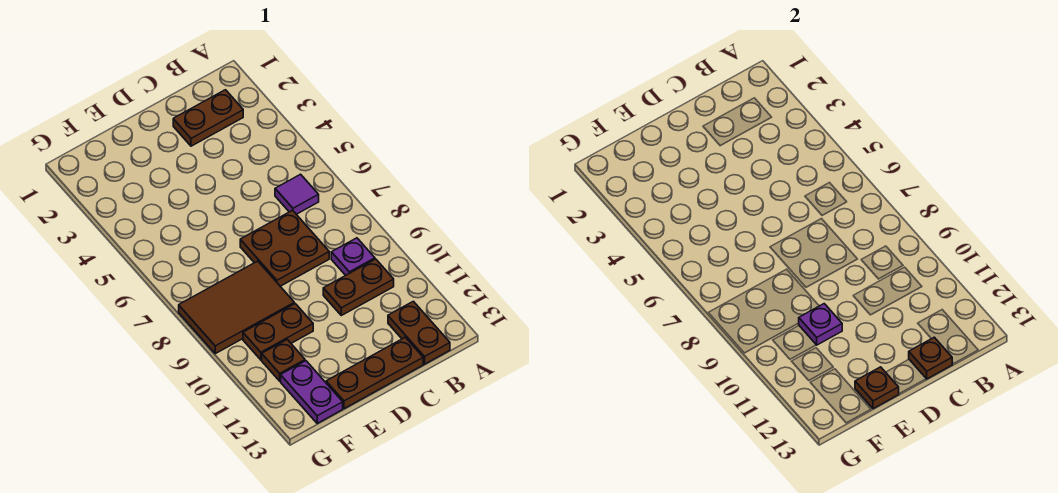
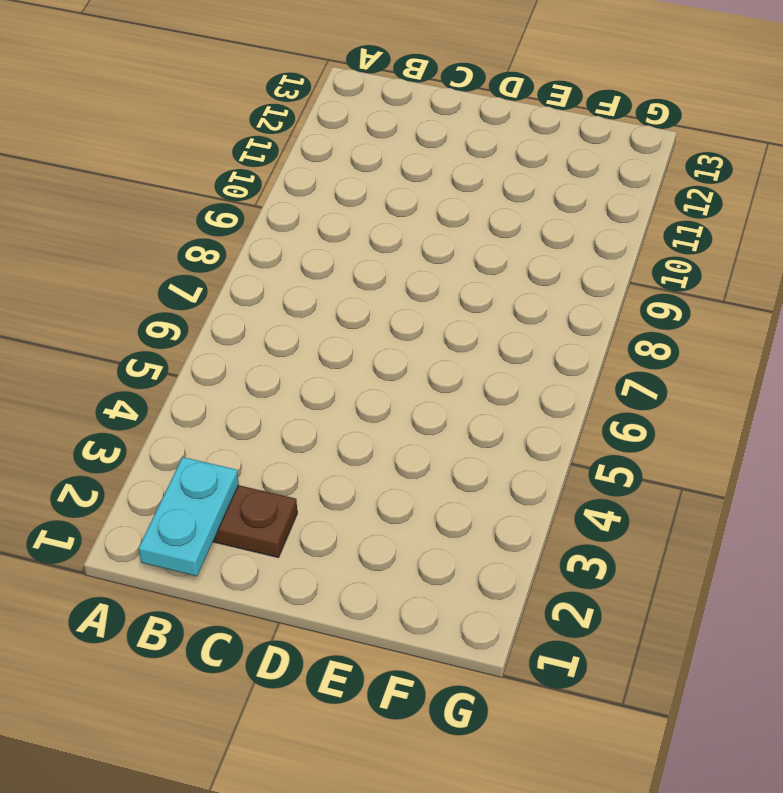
cyan 1x2 plate [139,457,239,576] -> none
none -> purple 1x1 tile [275,174,319,214]
none -> purple 1x1 plate [331,238,375,275]
none -> brown 1x2 plate [323,259,394,315]

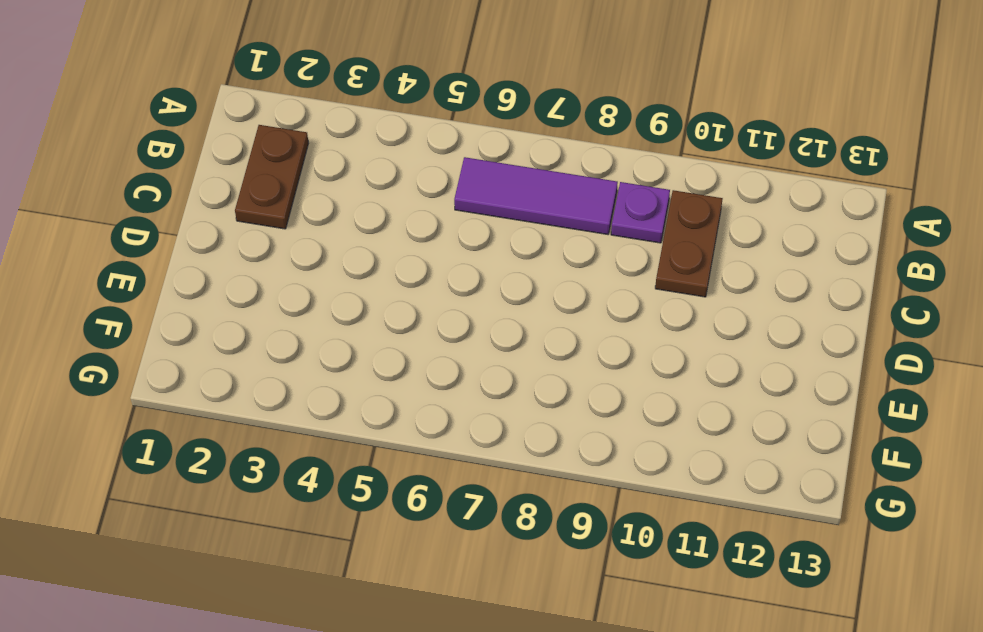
purple 1x3 tile [454,157,618,234] -> purple 1x1 tile [275,174,319,214]
none -> brown 1x2 plate [388,301,450,364]
none -> brown 2x2 plate [240,210,329,286]
none -> brown 1x3 plate [326,337,423,409]

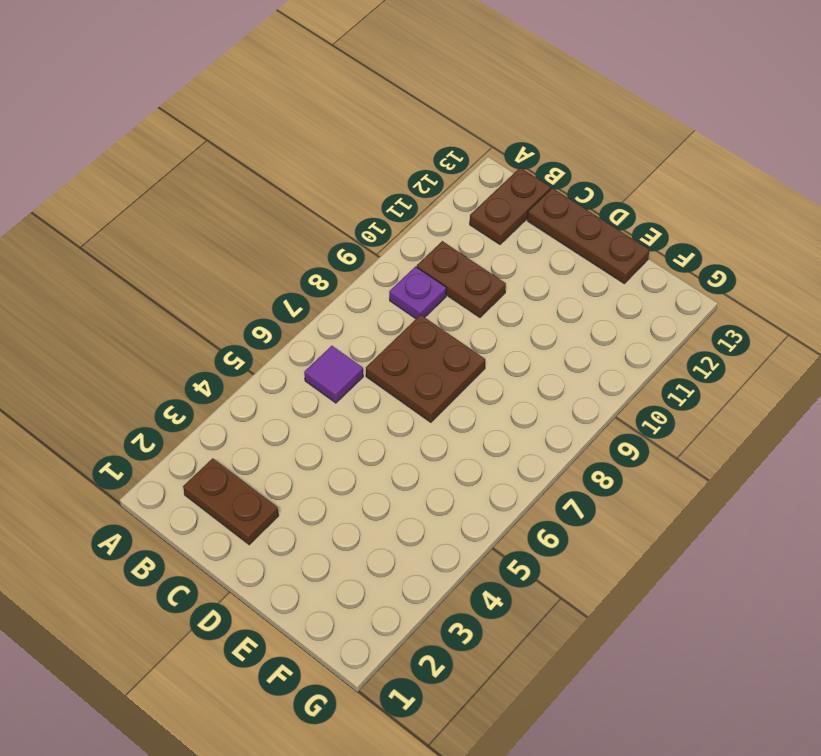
none -> brown 2x3 tile [179,261,294,354]
none -> brown 1x2 plate [243,304,313,360]
none -> brown 1x1 plate [262,340,305,381]

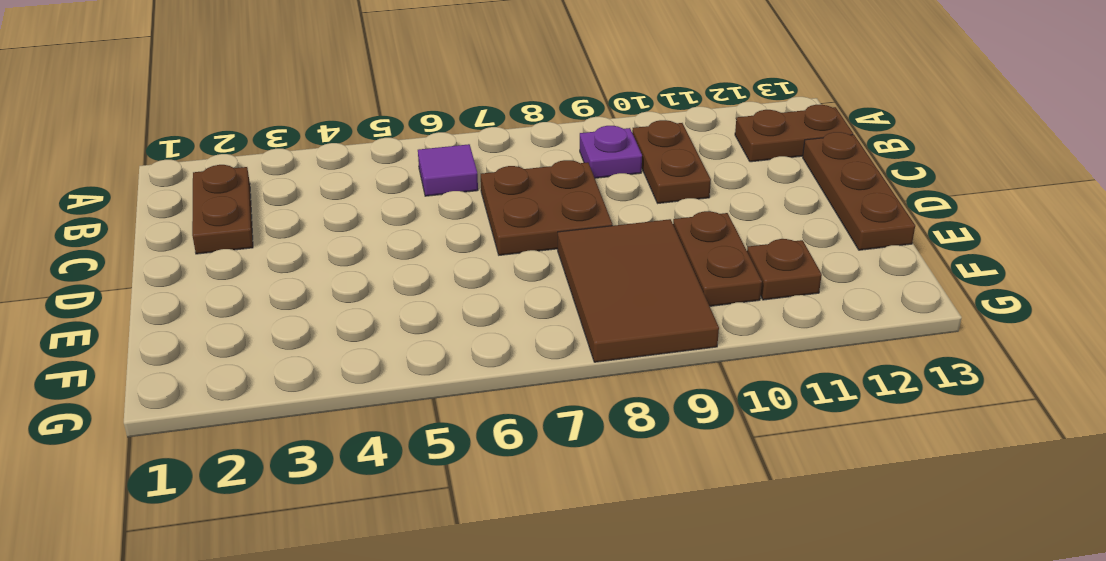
none -> purple 1x2 plate [281,361,343,423]
none -> brown 1x1 plate [909,337,952,379]
none -> purple 1x1 plate [799,304,842,345]

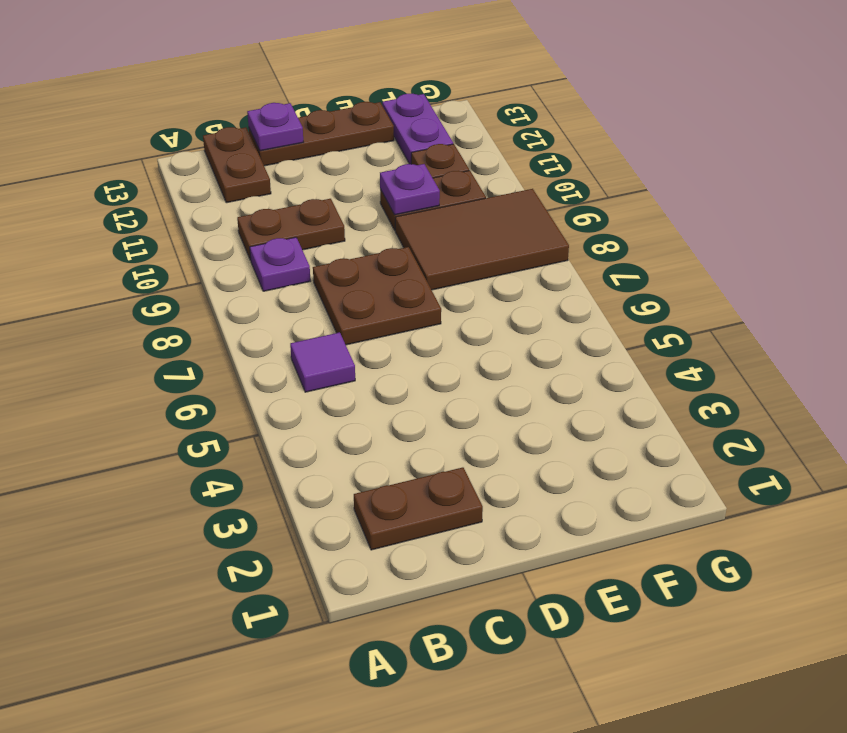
purple 1x1 plate [247,103,303,151] -> brown 1x1 plate [909,337,952,379]
none -> brown 1x1 plate [855,367,899,409]

